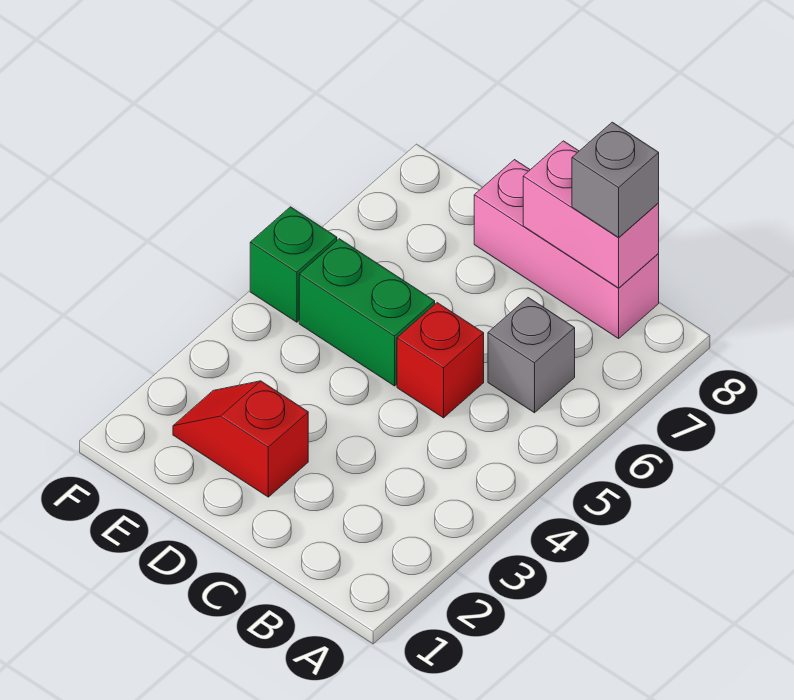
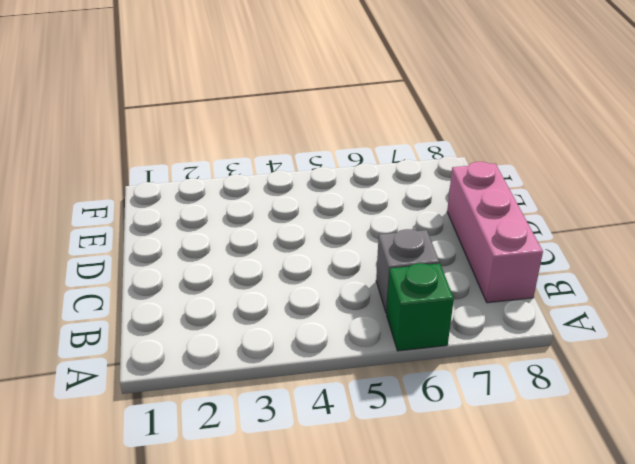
green 1x1 brick [387,263,454,351] -> green 1x1 brick moved to [250,207,337,322]
none -> red 1x1 brick [397,303,484,418]
none -> red 1x2 slope [173,381,308,497]

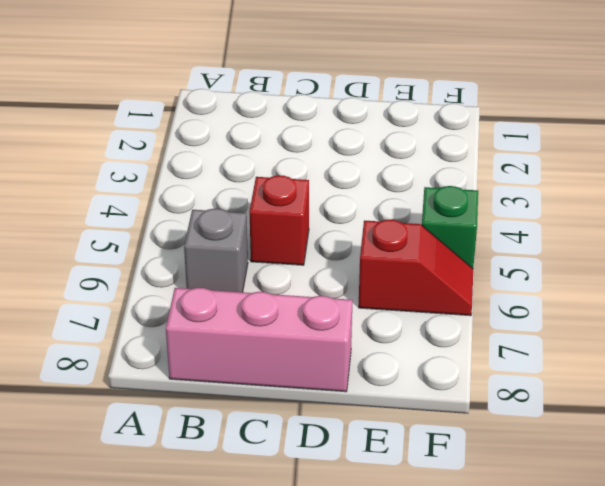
red 1x2 slope [359,220,473,316] -> red 1x2 slope moved to [173,381,308,497]
none -> green 1x2 brick [299,239,435,386]
none -> pink 1x2 brick [523,141,659,288]

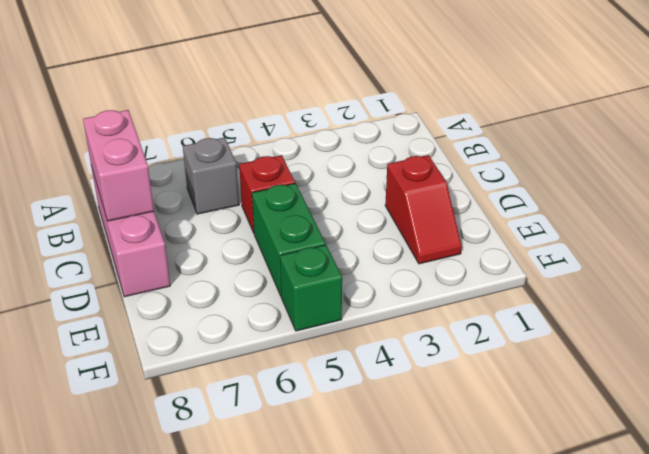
none -> grey 1x1 brick [572,122,659,237]

